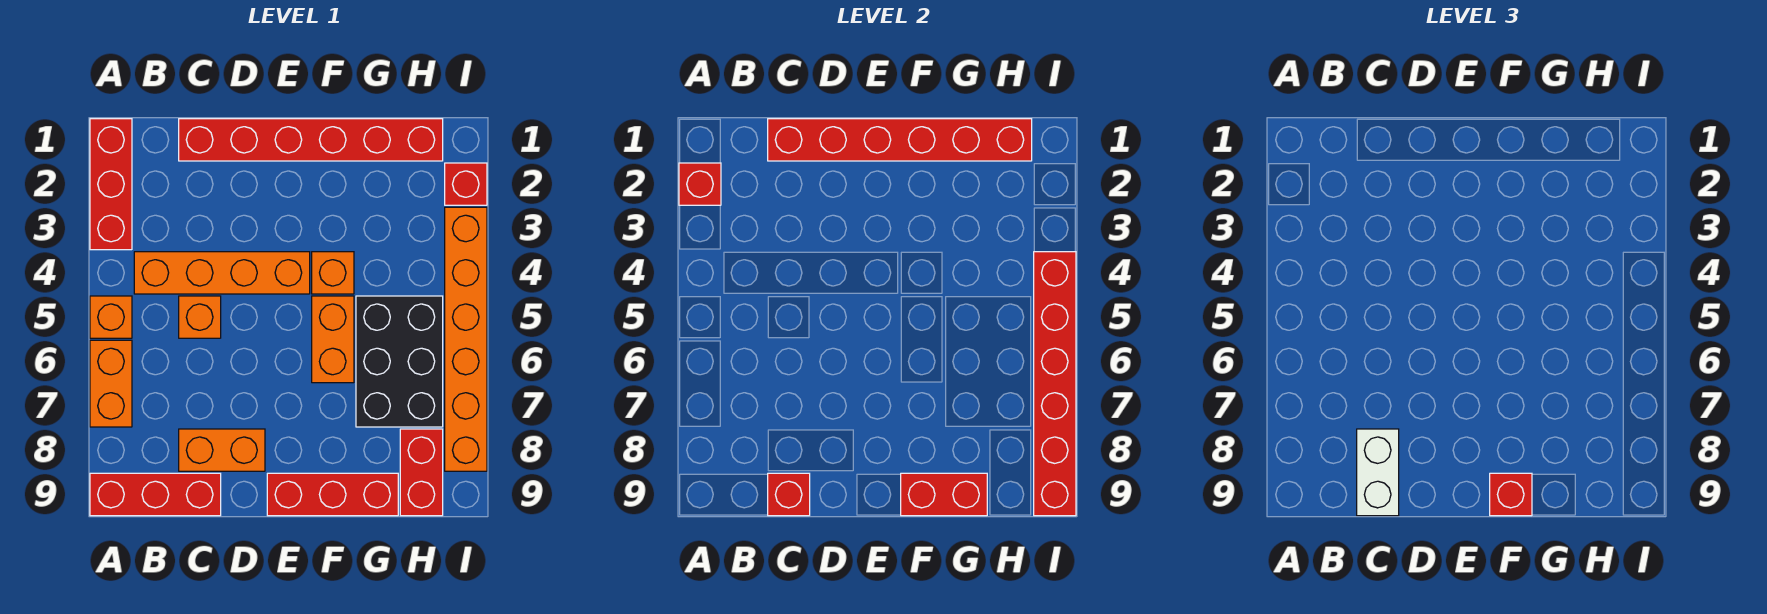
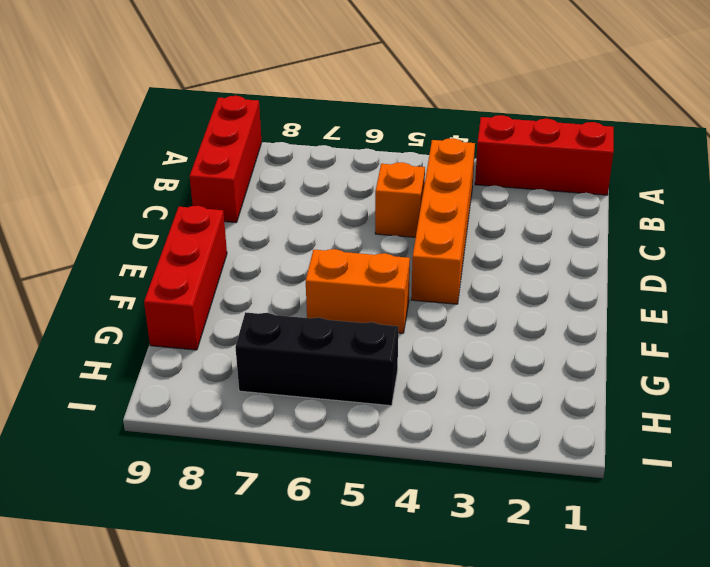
black 1x3 brick [235,312,398,406] -> black 2x3 brick [356,296,443,427]
none -> orange 1x1 brick [90,296,132,338]
none -> orange 1x2 brick [90,340,132,427]
none -> red 1x6 brick [179,119,443,161]

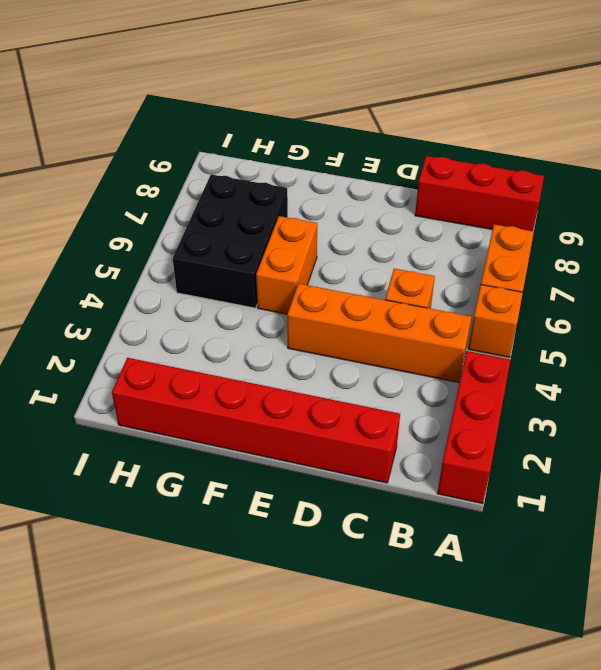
none -> orange 1x2 brick [179,429,265,471]
none -> red 1x3 brick [267,473,398,516]
none -> orange 1x1 brick [312,252,354,294]

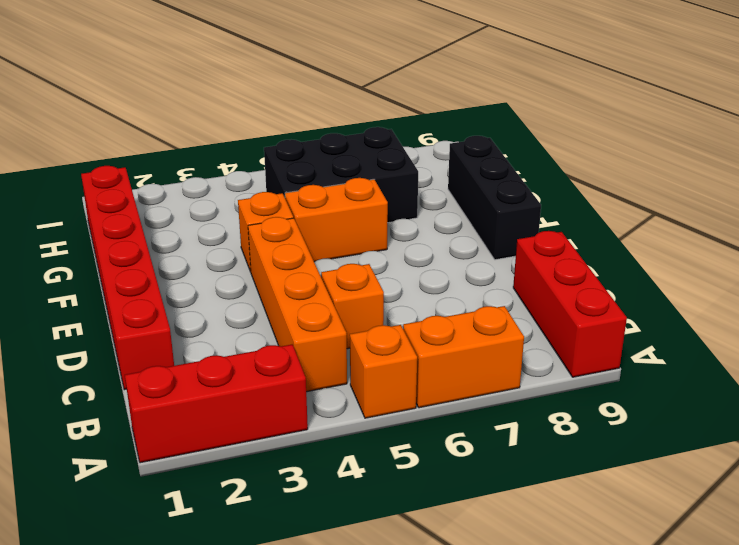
black 1x3 brick [448,136,541,260] -> red 1x3 brick [267,473,398,516]
none -> orange 1x2 brick [179,429,265,471]
none -> red 1x2 brick [400,429,443,516]
none -> red 1x1 brick [445,163,487,205]

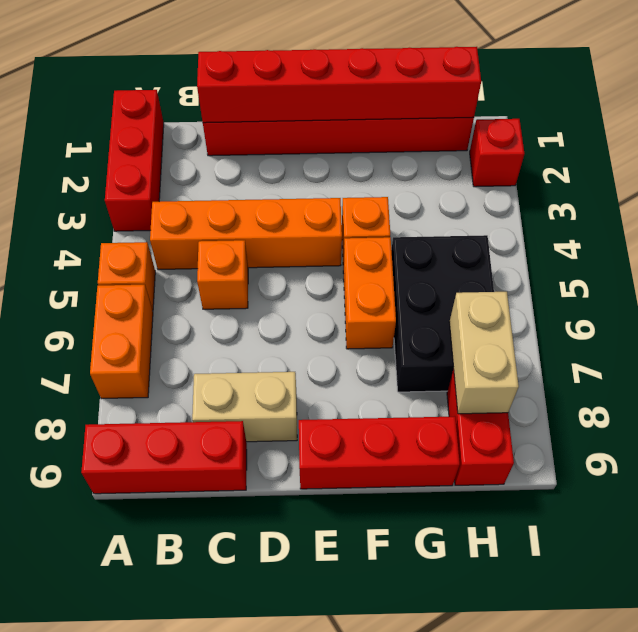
tan 1x2 brick [192,372,297,442] -> orange 1x2 brick [179,429,265,471]
tan 1x2 brick [449,292,519,414] -> none
none -> orange 1x6 brick [445,207,487,471]
none -> red 1x1 brick [679,163,721,205]
none -> red 1x1 brick [768,473,810,516]

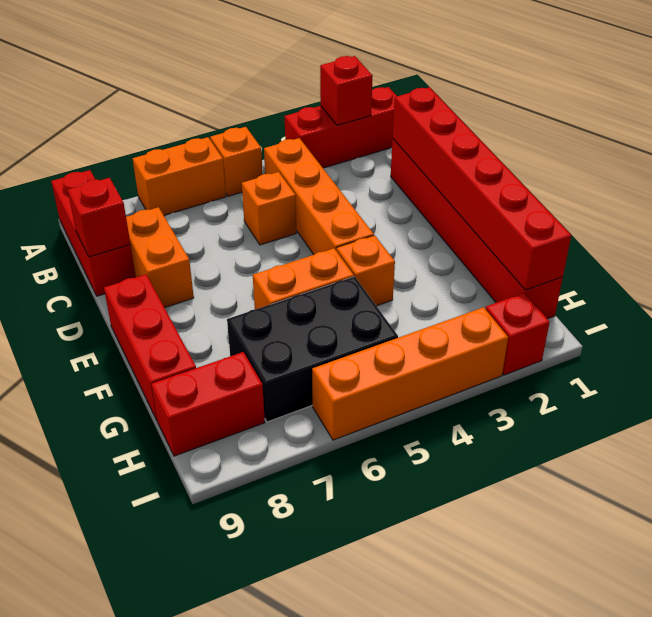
orange 1x4 brick [312,307,508,440] -> orange 1x6 brick [445,207,487,471]
none -> red 1x2 brick [901,473,987,516]
none -> red 1x6 brick [1034,252,1076,516]
none -> white 1x2 brick [1357,429,1399,516]

